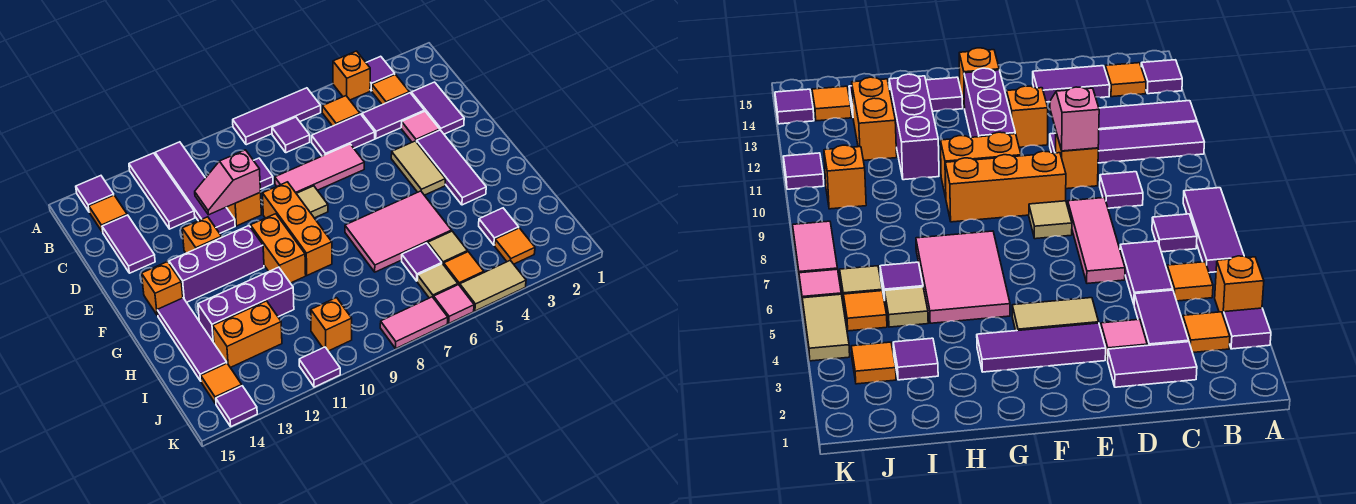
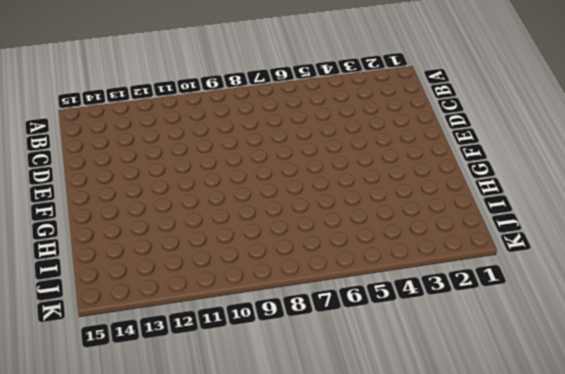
none -> purple 1x1 tile [366,56,395,91]
none -> orange 1x1 brick [333,51,370,100]
none -> purple 1x3 tile [233,88,321,145]
none -> purple 1x4 tile [155,142,235,233]

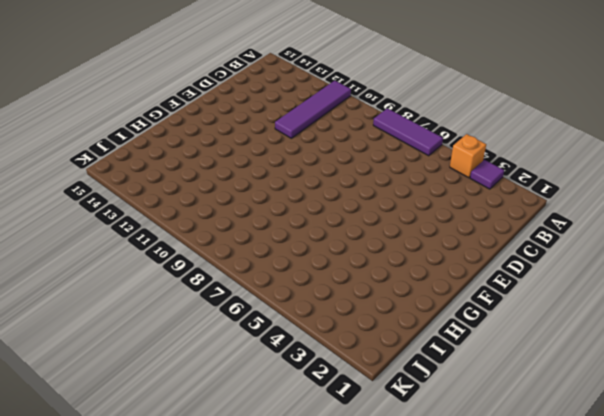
none -> purple 1x3 tile [129,153,195,229]
none -> purple 1x1 tile [76,176,114,212]
none -> orange 1x1 tile [372,74,409,105]
none -> orange 1x1 tile [322,96,360,126]

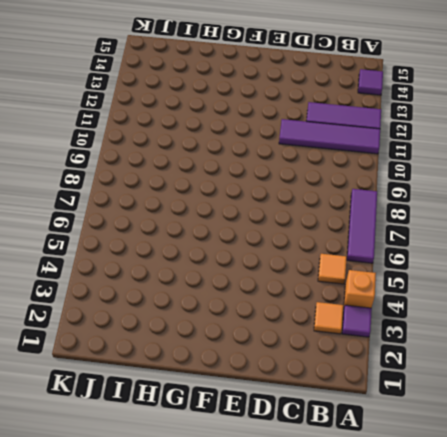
none -> purple 1x1 tile [272,117,310,153]
none -> orange 1x1 tile [89,195,127,232]
none -> purple 1x2 tile [411,82,464,134]
none -> purple 1x2 tile [362,93,424,139]

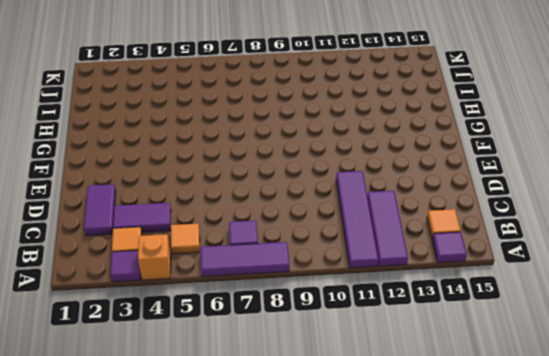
none -> purple 1x2 tile [312,114,375,156]
none -> purple 1x1 tile [253,158,273,189]
none -> purple 1x2 tile [102,215,155,273]
none -> pink 1x1 tile [401,111,440,142]

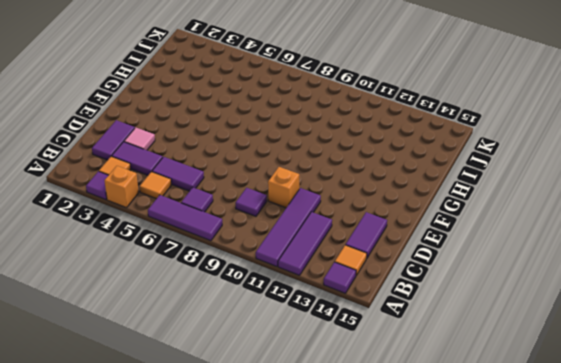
none -> pink 1x3 tile [275,144,364,193]
none -> purple 1x3 tile [417,130,486,205]
none -> tan 1x2 tile [391,141,445,195]
none -> tan 1x1 tile [296,186,328,218]

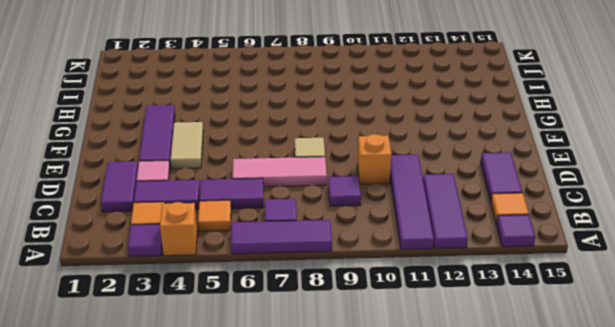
none -> orange 1x3 brick [263,182,332,275]
none -> orange 1x1 brick [182,217,222,253]
none -> orange 1x2 brick [250,214,306,283]
none -> purple 1x3 brick [169,226,264,302]

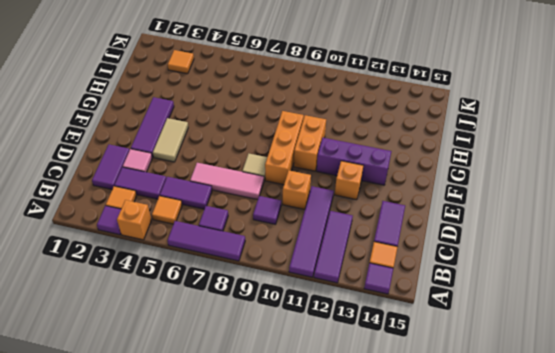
none -> orange 1x1 brick [142,262,183,315]
none -> pink 2x3 tile [345,191,452,272]
none -> purple 1x3 tile [157,298,227,381]
none -> purple 1x3 brick [198,267,294,343]

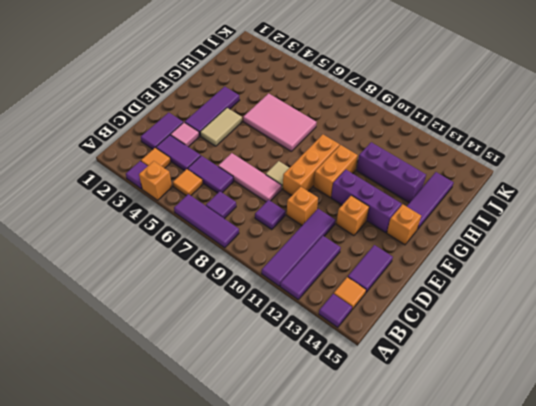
none -> purple 1x1 tile [479,208,519,245]
none -> tan 1x1 tile [428,231,467,265]
none -> purple 1x1 tile [402,243,442,281]
none -> orange 1x2 brick [213,301,282,368]

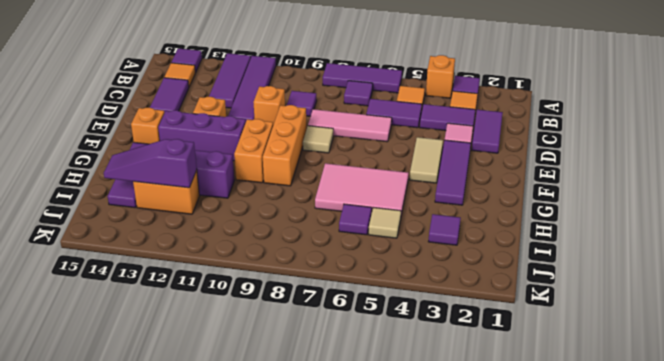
purple 1x3 slope [104,139,197,188] -> none
none -> orange 1x1 tile [495,228,535,264]
none -> orange 1x1 tile [444,252,484,286]
none -> tan 1x1 tile [417,264,458,298]
none -> orange 1x1 brick [311,298,352,351]

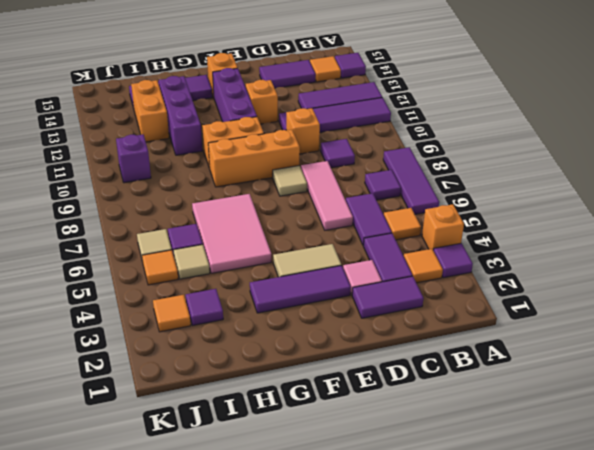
purple 1x1 brick [116,134,151,183] -> orange 1x1 brick [311,298,352,351]
none -> orange 1x1 tile [201,364,242,404]
none -> tan 1x2 tile [460,260,526,311]
none -> pink 1x1 tile [434,285,474,323]
none -> pink 1x2 tile [380,297,448,348]

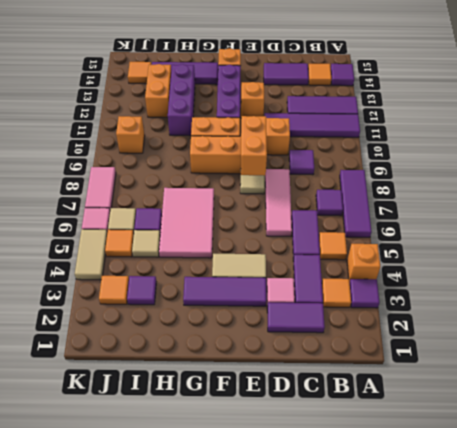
orange 1x2 brick [241,116,267,175] -> none
none -> purple 1x1 tile [299,347,340,387]
none -> purple 1x1 tile [216,386,257,427]
none -> pink 1x2 slope [195,150,260,215]

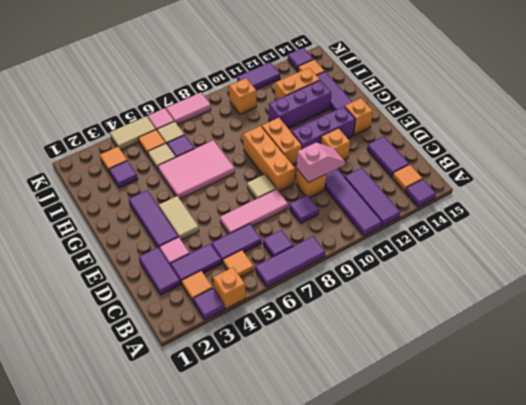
purple 1x2 tile [237,62,280,90] -> purple 1x1 tile [299,347,340,387]

